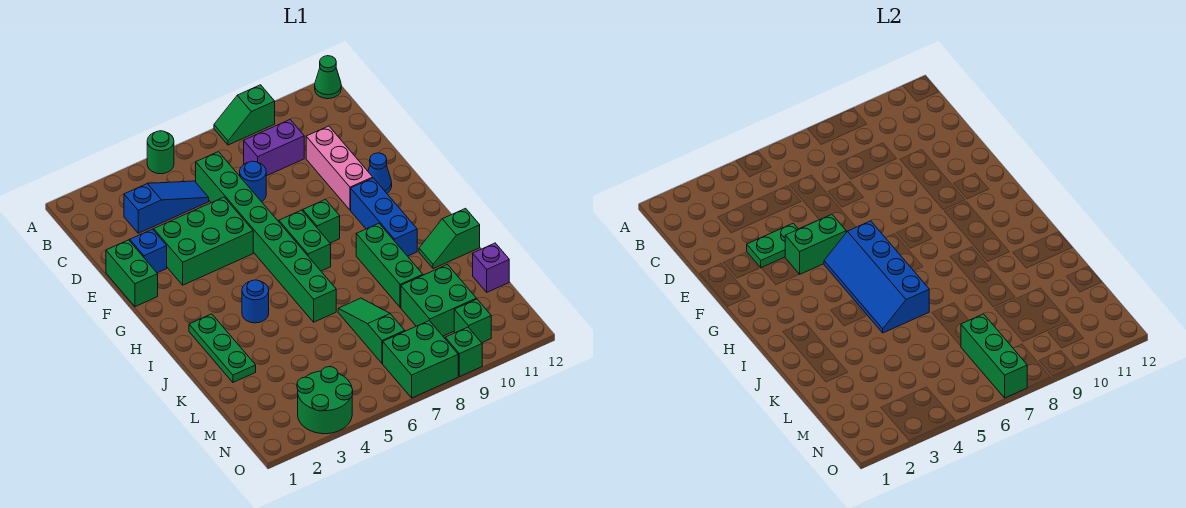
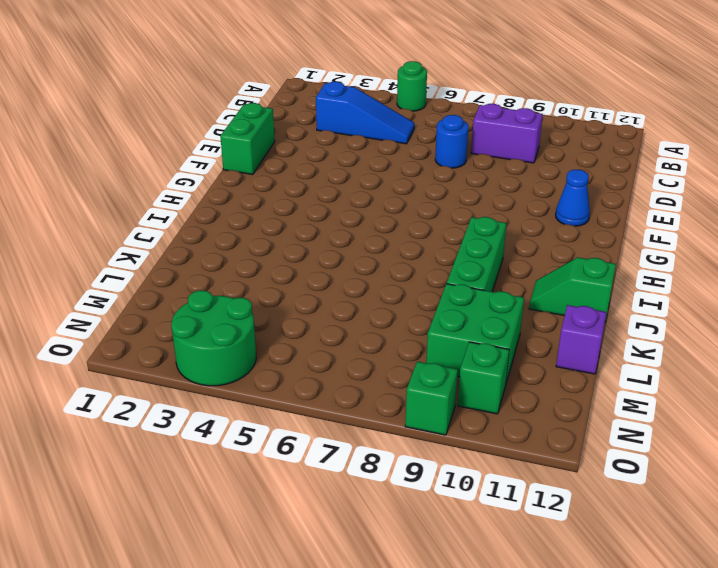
none -> green 1x2 slope [214,85,275,145]
none -> green 1x1 cone [315,56,341,99]
none -> green 1x8 brick [196,152,336,322]
none -> pink 1x3 brick [306,126,373,210]

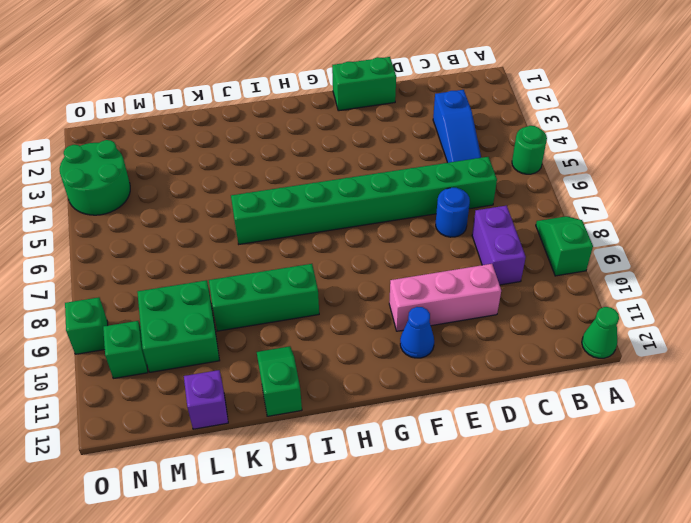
none -> blue 1x1 brick [130,229,167,273]
none -> green 2x3 brick [154,197,253,285]
none -> green 1x2 brick [279,210,331,271]
none -> green 1x1 brick [303,199,340,243]

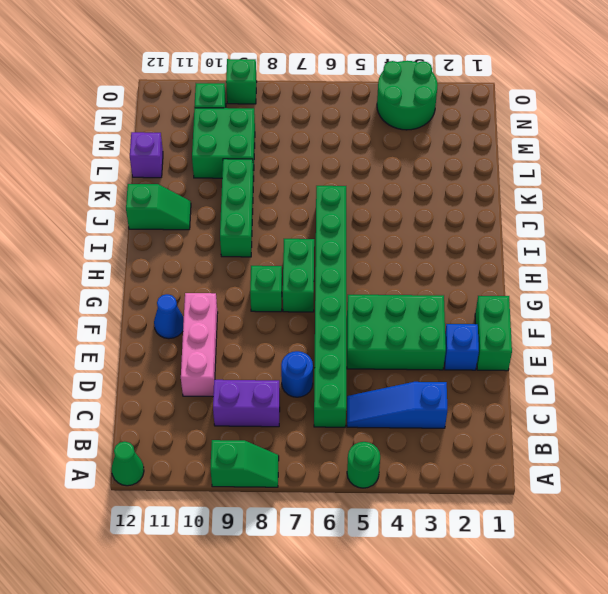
none -> blue 1x3 brick [351,178,417,256]
none -> green 1x3 plate [189,314,256,382]
none -> blue 1x1 round brick [242,280,269,323]
none -> green 1x3 slope [338,298,405,363]

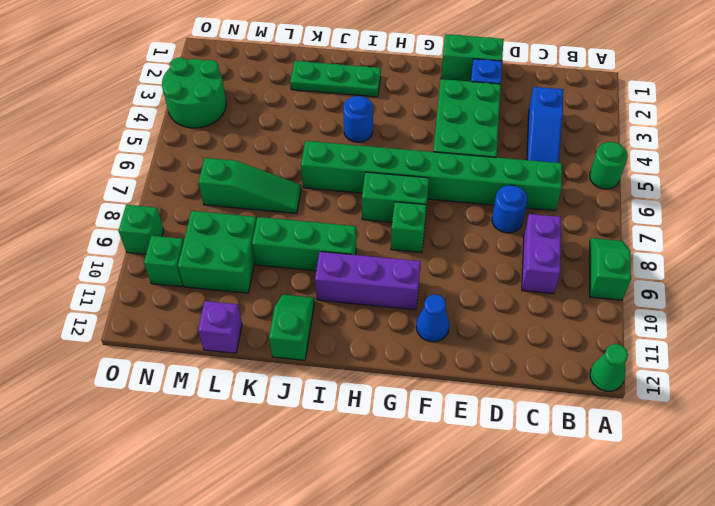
purple 1x3 brick [315,252,421,310] -> blue 1x3 brick [351,178,417,256]
none -> pink 1x3 brick [306,126,373,210]
none -> green 2x2 brick [383,321,458,398]
none -> green 1x2 plate [747,223,798,268]
none -> green 1x2 brick [785,214,846,274]

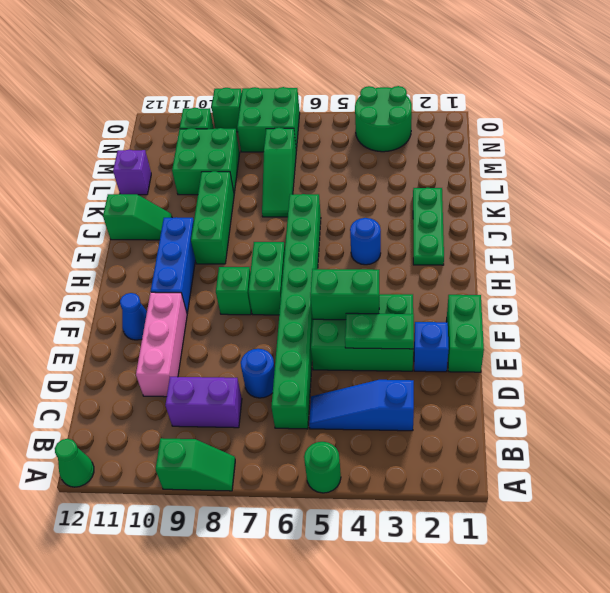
none -> blue 2x4 slope [824,221,929,333]
none -> green 1x3 brick [961,314,1027,398]

